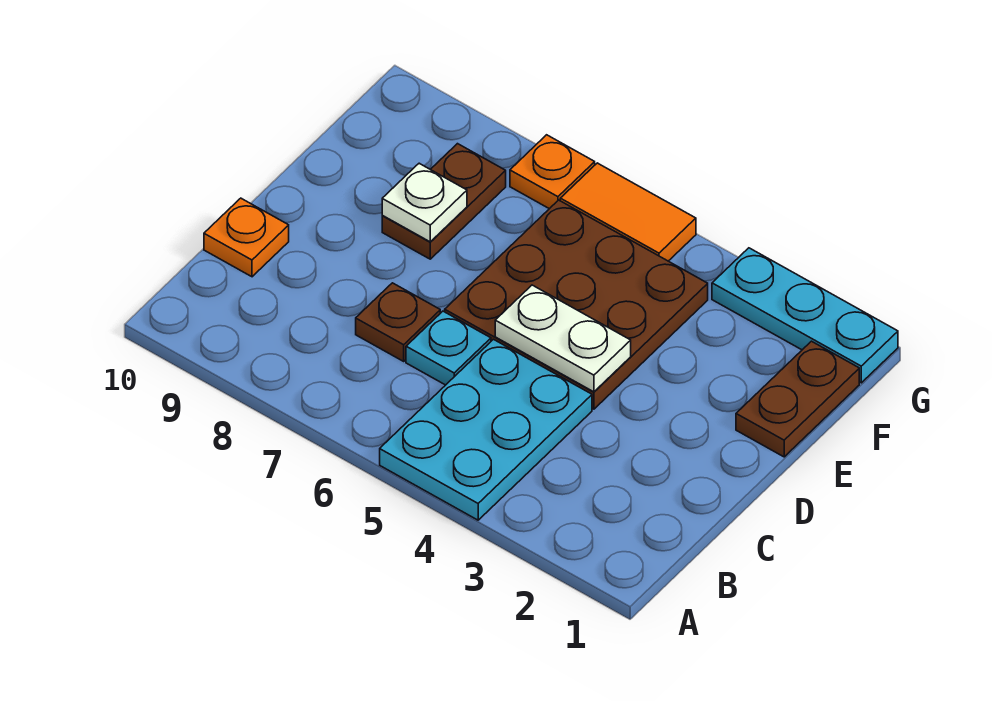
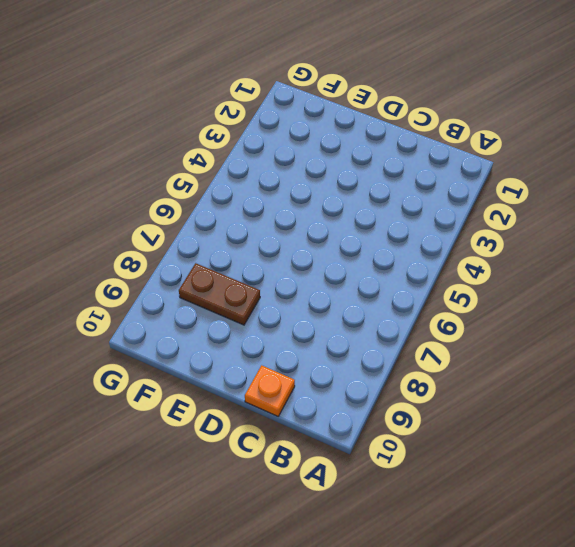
none -> cyan 2x3 plate [380,339,592,520]
none -> cyan 1x1 plate [406,311,491,385]
none -> brown 1x1 plate [356,283,440,361]

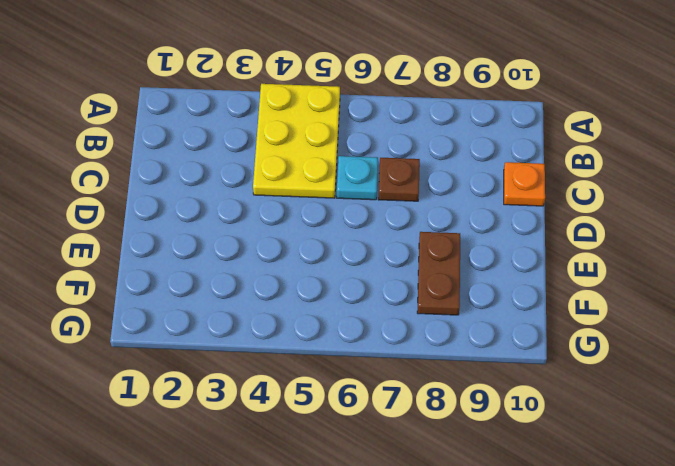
yellow 2x3 plate [253,84,340,198] -> cyan 2x3 plate [380,339,592,520]
none -> brown 3x3 plate [445,200,708,409]
none -> brown 1x2 plate [736,341,859,457]
none -> cyan 1x3 plate [712,248,898,383]

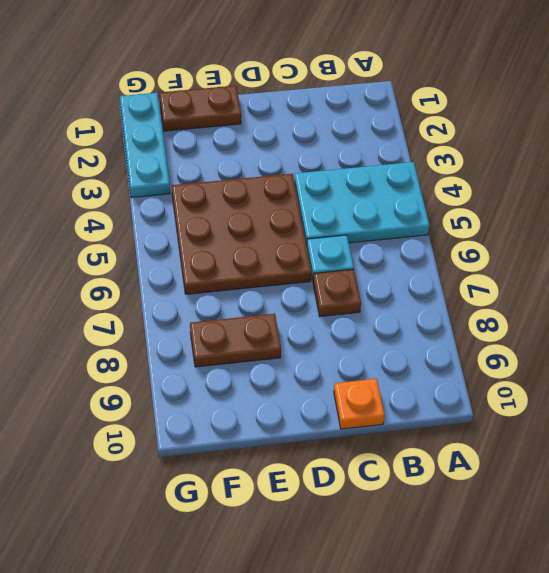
none -> orange 1x2 tile [560,163,696,261]
none -> orange 1x1 plate [510,135,595,209]
none -> white 1x2 plate [495,285,631,392]

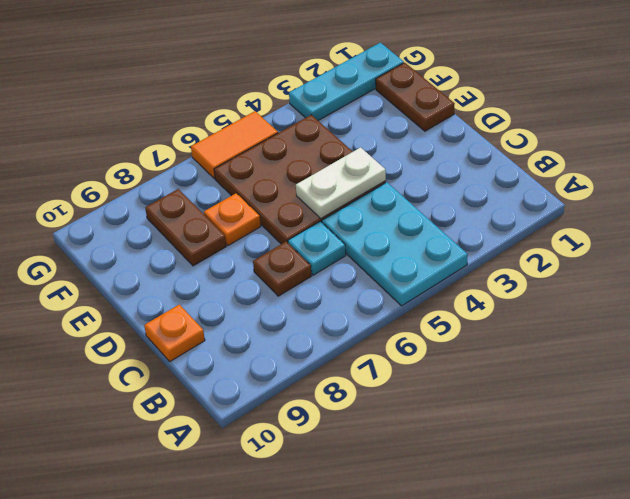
orange 1x1 plate [204,193,261,245] -> orange 1x1 plate moved to [510,135,595,209]
none -> white 1x1 plate [382,163,467,242]

